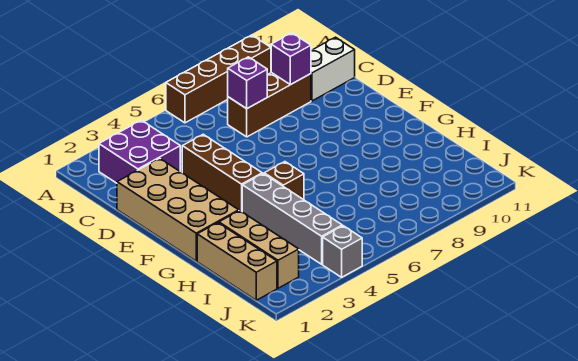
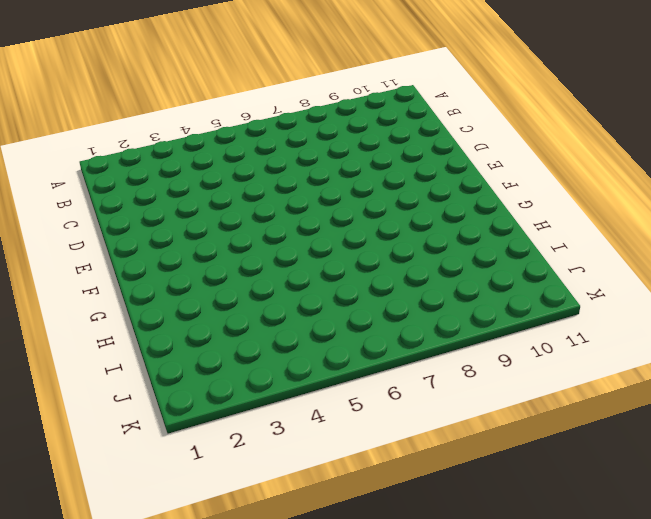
none -> brown 1x4 brick [166,35,271,123]
none -> purple 2x2 brick [99,120,180,183]
none -> brown 1x3 brick [228,72,311,137]

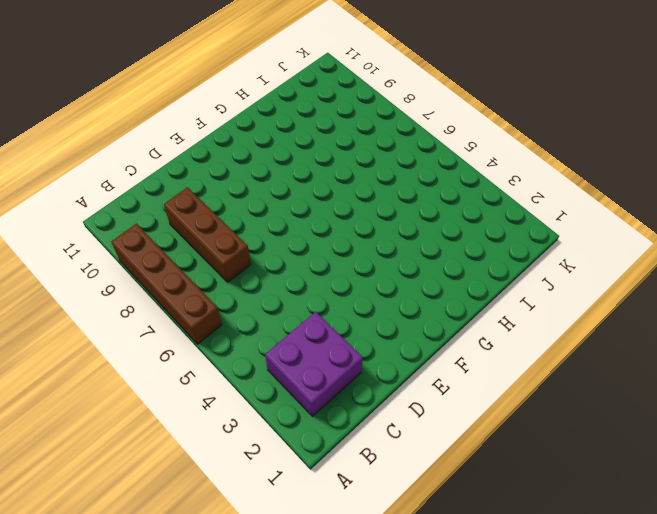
none -> white 1x2 brick [311,37,355,101]
none -> tan 2x4 brick [117,158,239,261]
none -> brown 1x3 brick [182,134,262,212]

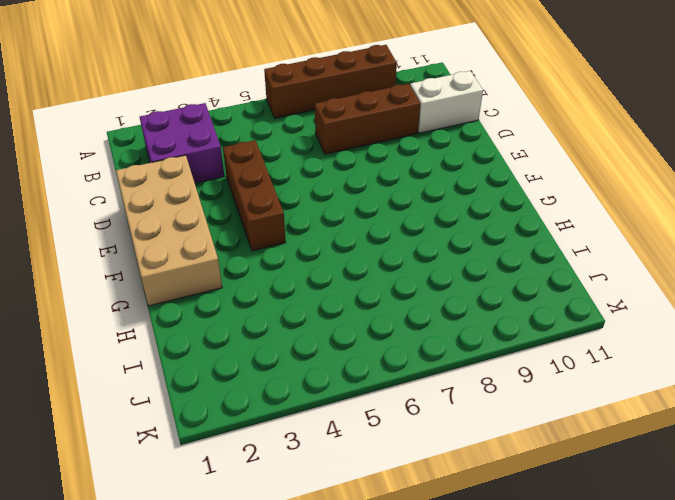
none -> grey 1x4 brick [242,174,342,264]
none -> brown 1x1 brick [264,162,304,200]
none -> tan 1x3 brick [197,223,277,300]

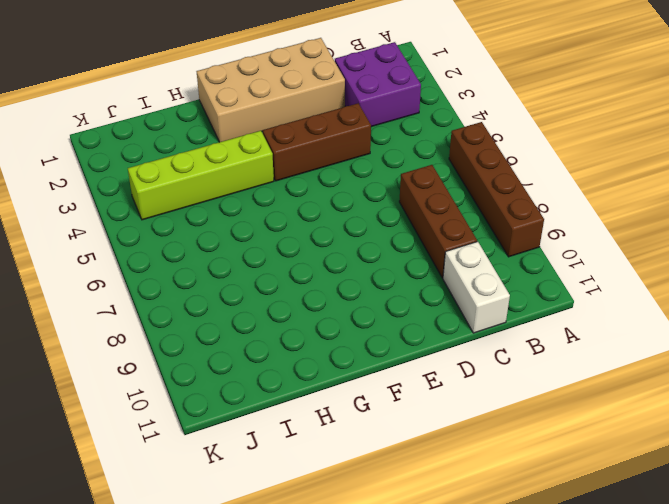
lime 1x4 brick [128,131,274,220] -> grey 1x4 brick [242,174,342,264]
none -> brown 1x1 brick [264,162,304,200]
none -> tan 1x3 brick [197,223,277,300]
none -> tan 1x3 brick [219,211,299,288]

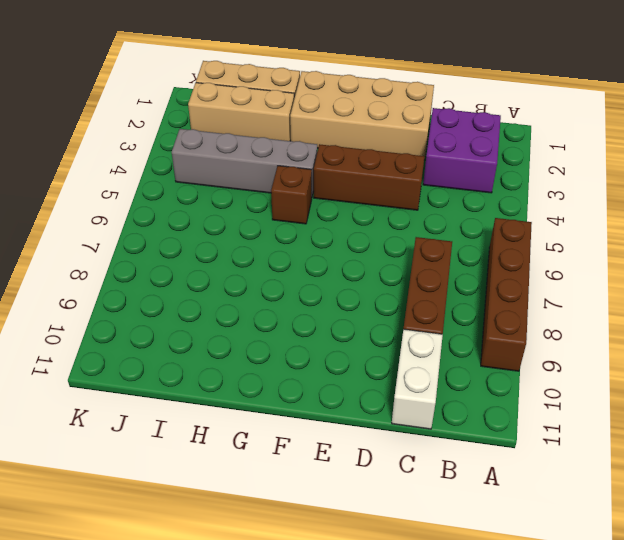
none -> grey 1x1 brick [323,226,362,277]
none -> purple 1x1 brick [228,57,267,109]
none -> purple 1x1 brick [271,33,311,85]

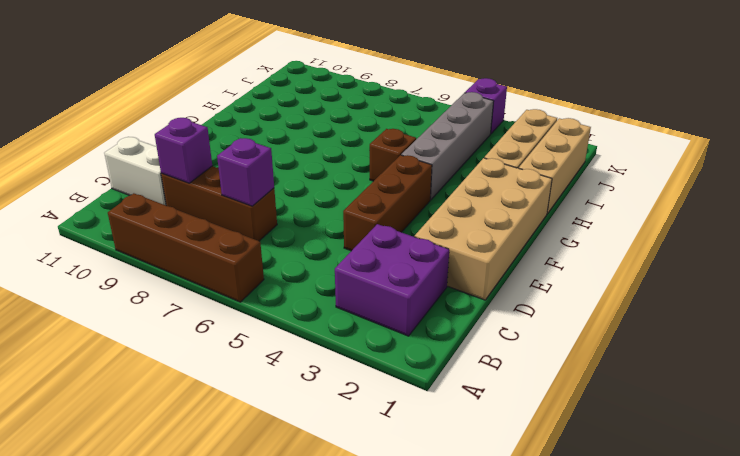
purple 1x1 brick [465,78,507,134] -> grey 1x1 brick [323,226,362,277]

